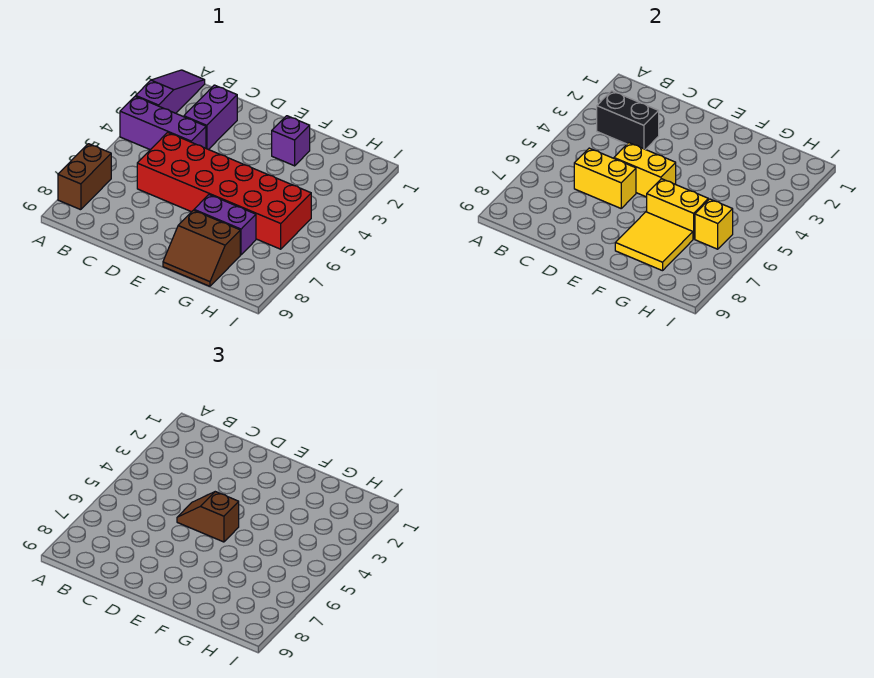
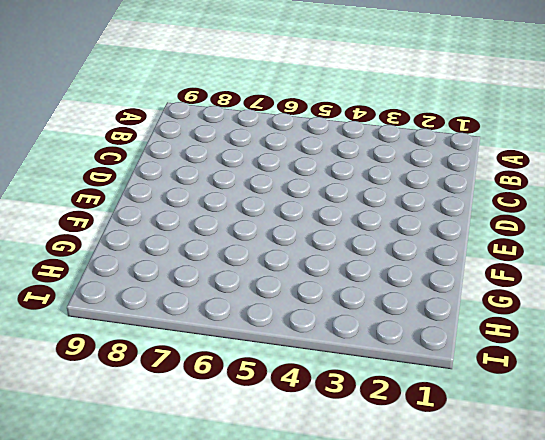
none -> purple 1x3 slope [136,70,205,113]
none -> purple 1x3 brick [120,96,206,150]
none -> brown 1x2 brick [58,144,111,210]

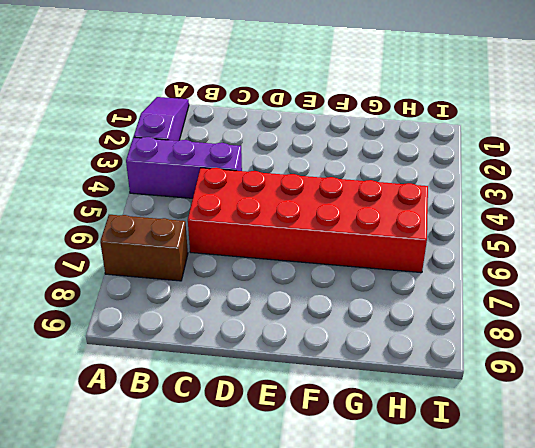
brown 1x2 brick [100,215,188,281] -> brown 1x2 brick turned to [58,144,111,210]
none -> purple 1x2 brick [184,85,237,150]
none -> purple 1x1 brick [272,116,310,166]
none -> purple 1x2 brick [194,195,256,255]

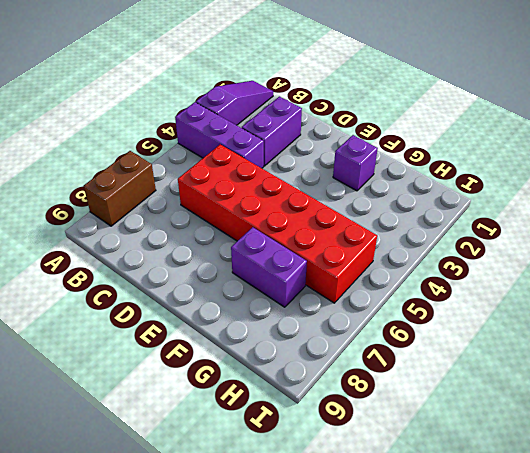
none -> brown 2x2 slope [163,210,240,286]
none -> black 1x2 brick [597,91,659,150]
none -> yellow 1x2 brick [574,148,636,208]

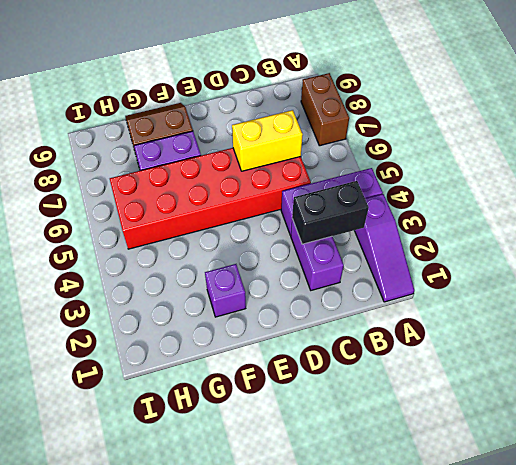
none -> yellow 1x2 brick [614,143,676,197]
none -> yellow 1x2 brick [647,179,708,239]
none -> yellow 2x2 tile [615,212,693,271]

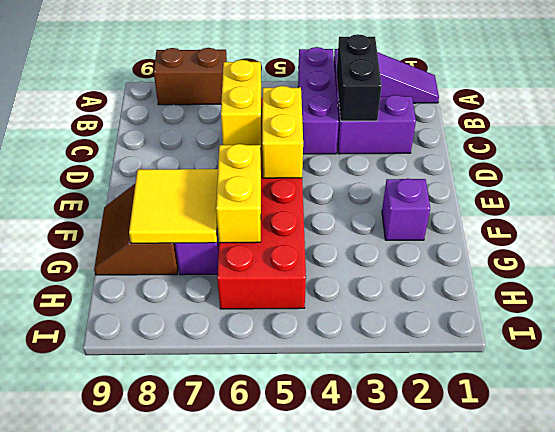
none -> yellow 1x1 brick [695,199,733,249]
none -> brown 1x2 slope [177,492,239,542]

